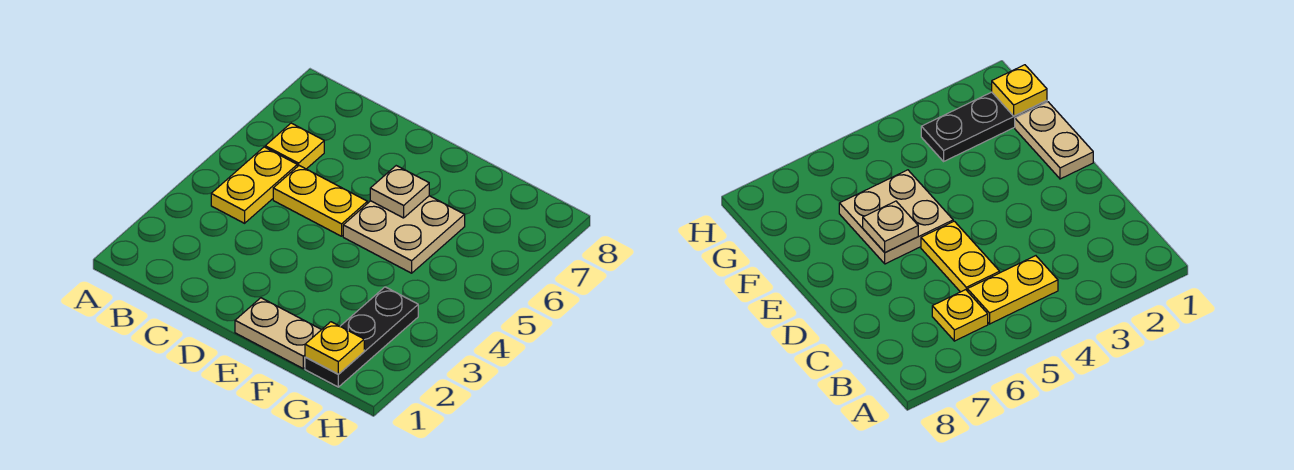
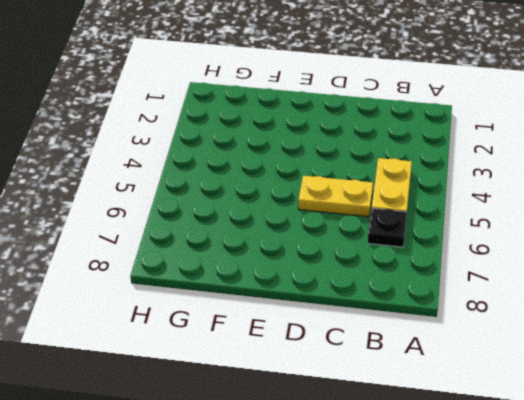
black 1x1 plate [368,208,407,247] -> yellow 1x1 plate [265,123,324,169]
none -> tan 1x2 plate [235,298,321,369]
none -> tan 2x2 plate [343,196,465,273]

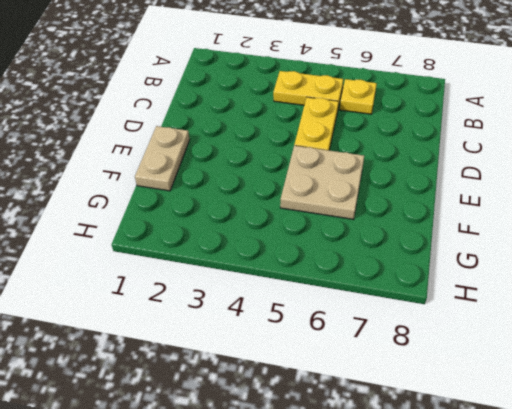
none -> black 1x3 plate [305,287,418,387]
none -> tan 1x1 plate [370,166,429,218]

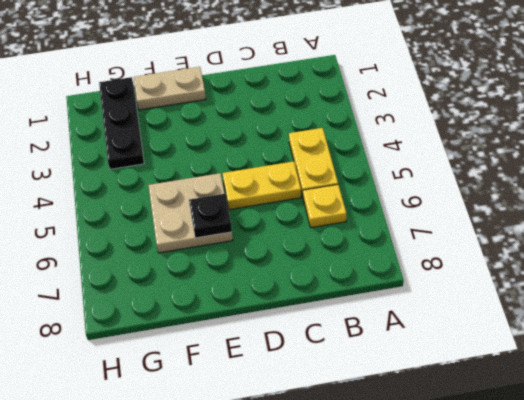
black 1x1 plate [189,194,232,238] -> tan 1x1 plate [370,166,429,218]
none -> yellow 1x1 plate [305,322,364,374]

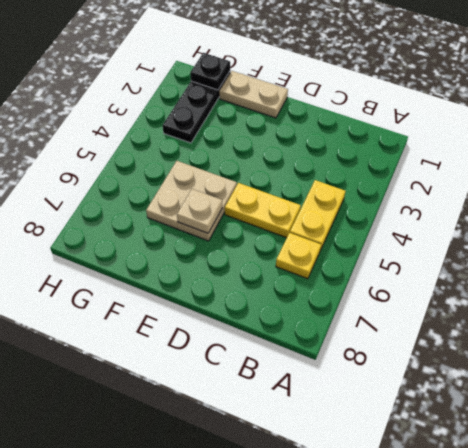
black 1x1 plate [190,53,230,90] -> yellow 1x1 plate [305,322,364,374]

